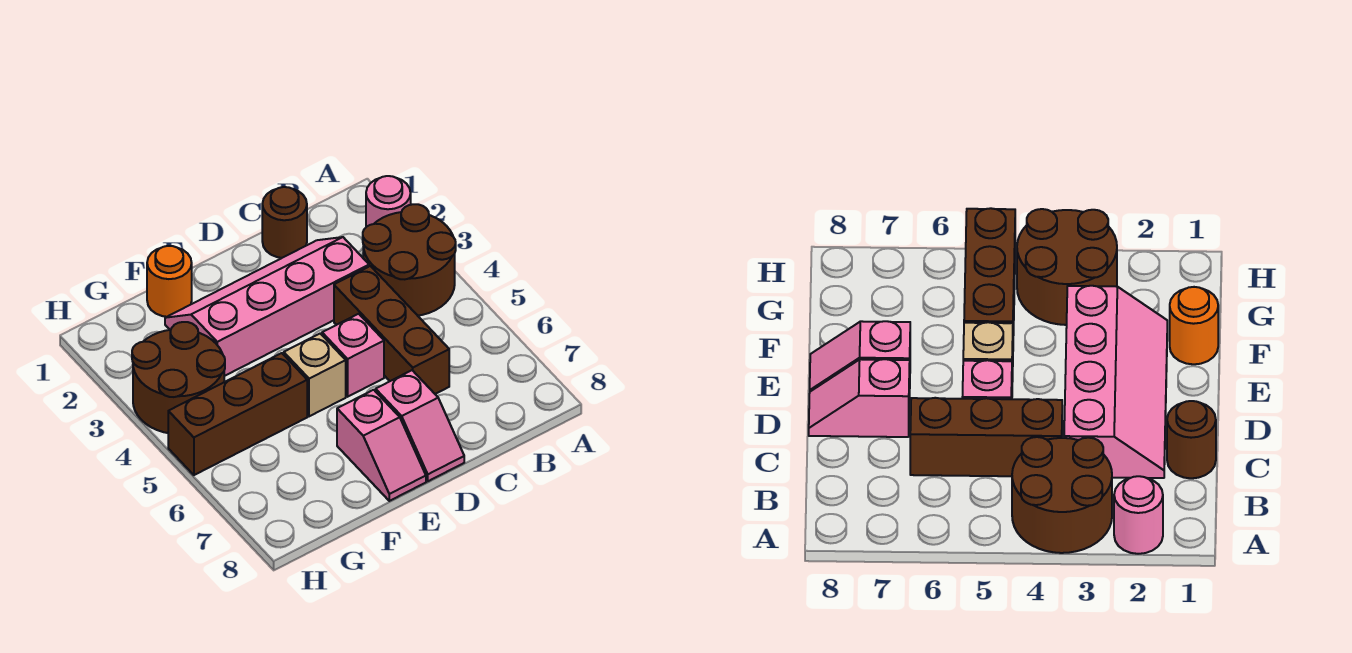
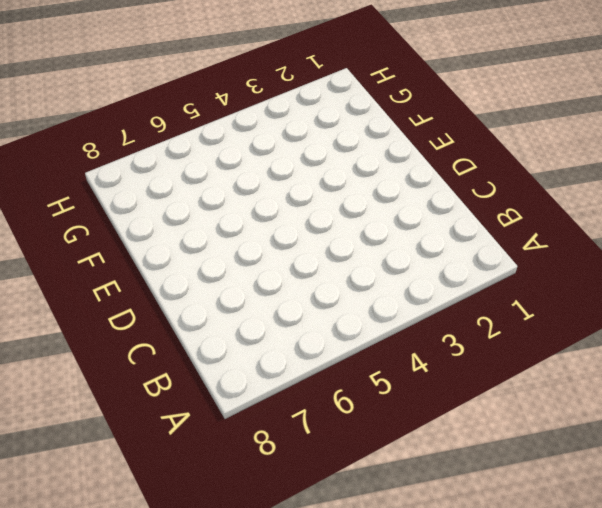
none -> pink 1x1 round brick [366,176,411,227]
none -> brown 2x2 round brick [363,204,456,316]
none -> brown 1x1 round brick [262,187,307,258]

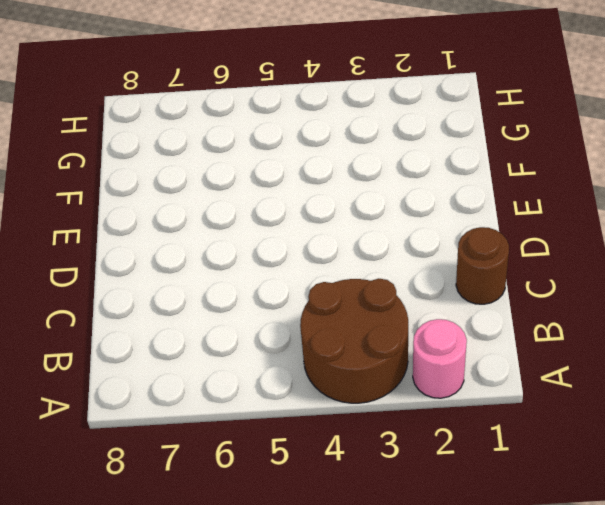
none -> pink 2x4 slope [165,237,369,376]
none -> brown 1x3 brick [334,266,449,394]
none -> pink 1x1 brick [322,314,384,397]

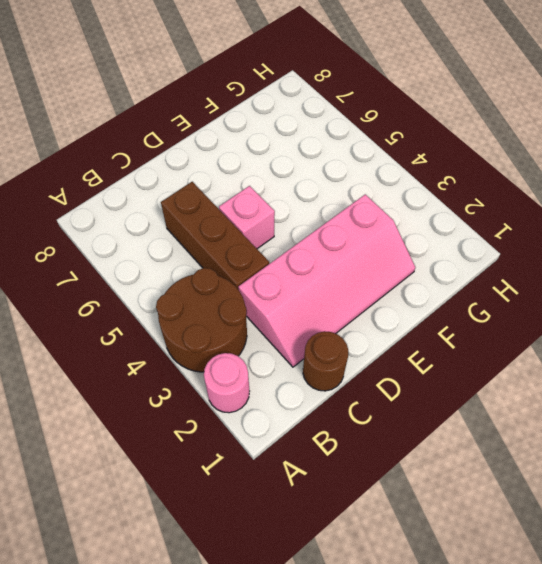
none -> pink 1x2 slope [376,370,464,481]
none -> tan 1x1 brick [284,334,346,416]
none -> pink 1x2 slope [337,390,426,501]

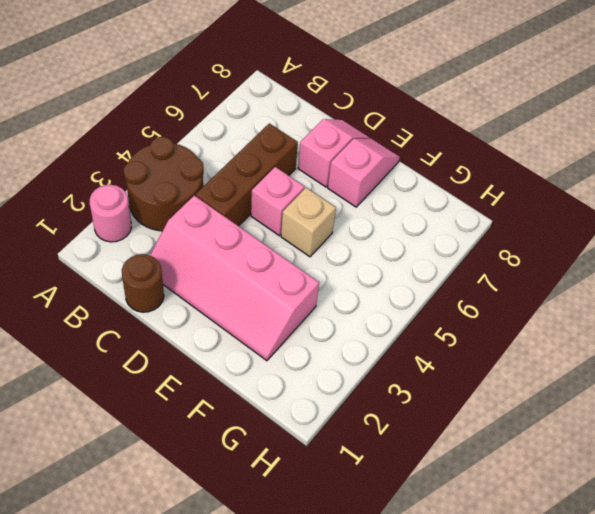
none -> orange 1x1 round brick [147,246,192,317]
none -> brown 1x3 brick [168,353,307,475]
none -> brown 2x2 round brick [132,322,225,433]

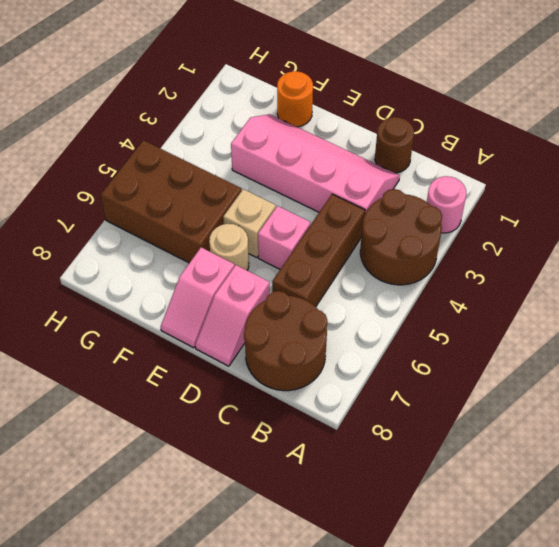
brown 2x2 round brick [244,291,327,391] -> brown 2x2 round brick moved to [132,322,225,433]
tan 1x1 round brick [209,224,249,270] -> none
brown 2x3 brick [101,140,242,263] -> brown 1x3 brick [168,353,307,475]

